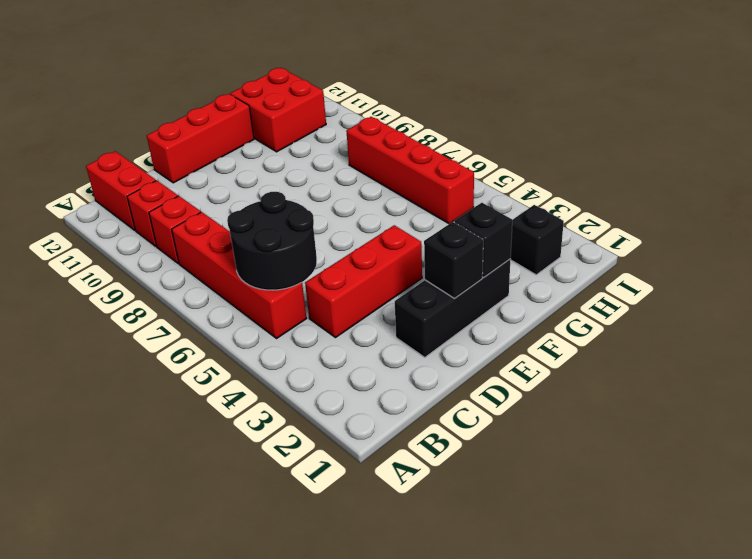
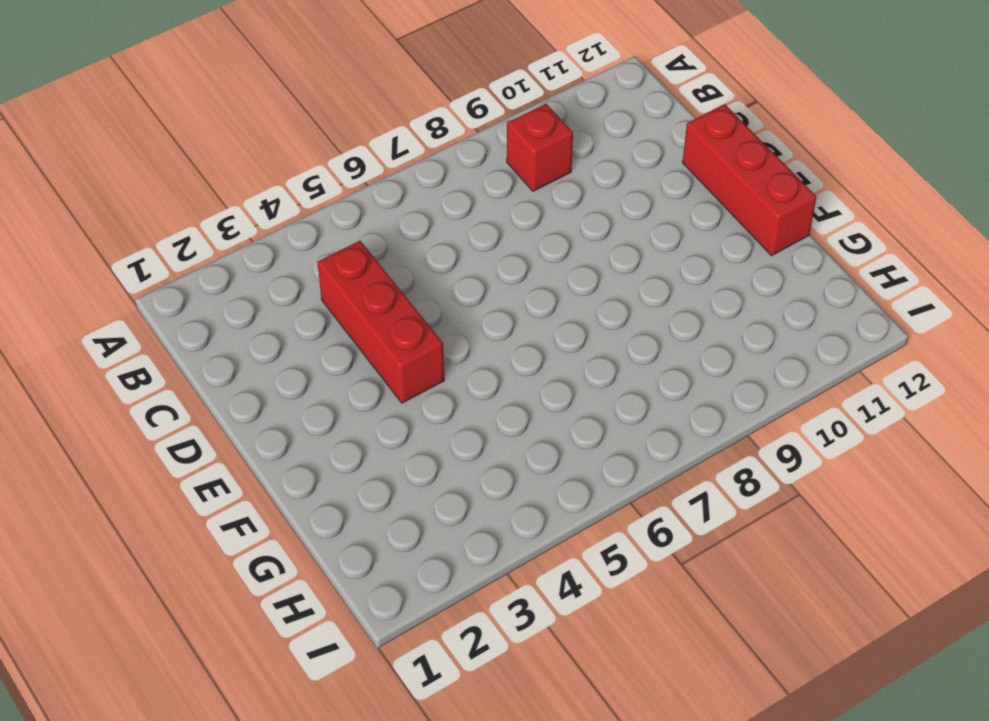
none -> red 1x4 brick [172,212,306,338]
none -> red 1x1 brick [127,180,178,247]
none -> red 1x2 brick [86,151,156,230]

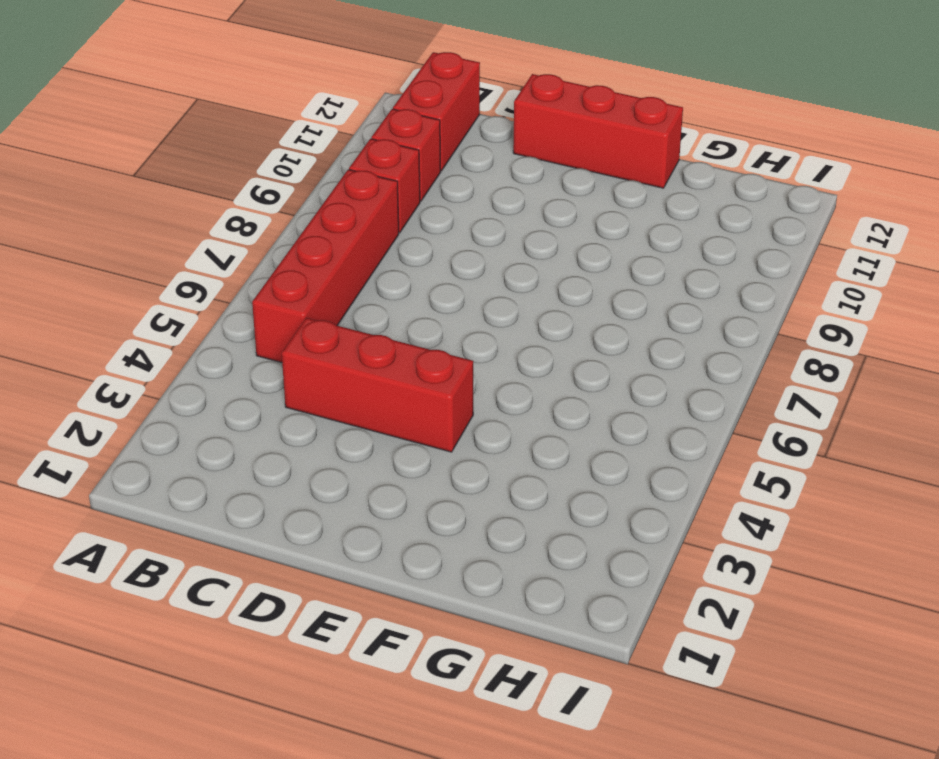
none -> black 1x3 brick [395,259,510,357]
none -> red 2x2 brick [230,68,326,152]
none -> black 1x1 brick [510,205,564,275]

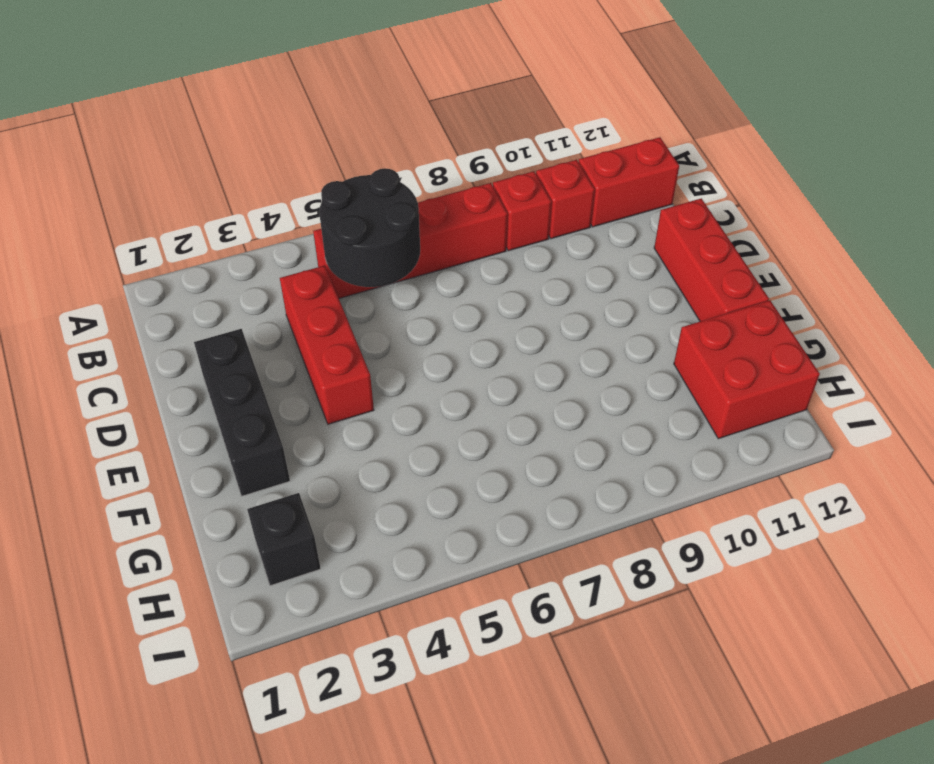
none -> red 1x4 brick [346,117,474,224]
none -> black 1x1 brick [424,222,483,298]
none -> black 1x1 brick [454,203,512,277]

